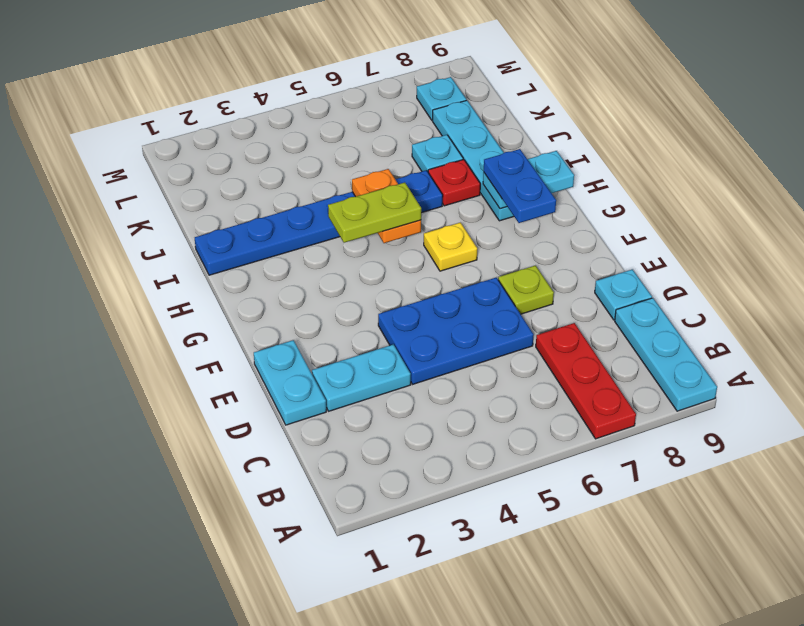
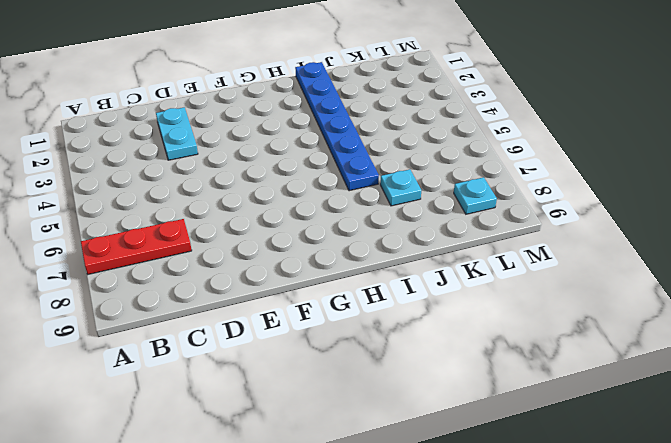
none -> cyan 1x3 plate [615,298,717,411]
none -> cyan 1x2 plate [254,340,326,425]
none -> blue 2x3 plate [378,278,534,384]

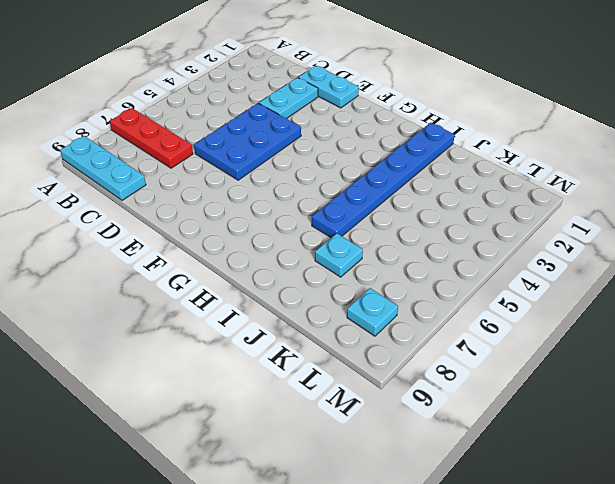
none -> cyan 1x1 plate [595,269,652,320]
none -> lime 1x1 plate [498,266,554,314]
none -> yellow 1x1 plate [424,223,477,271]

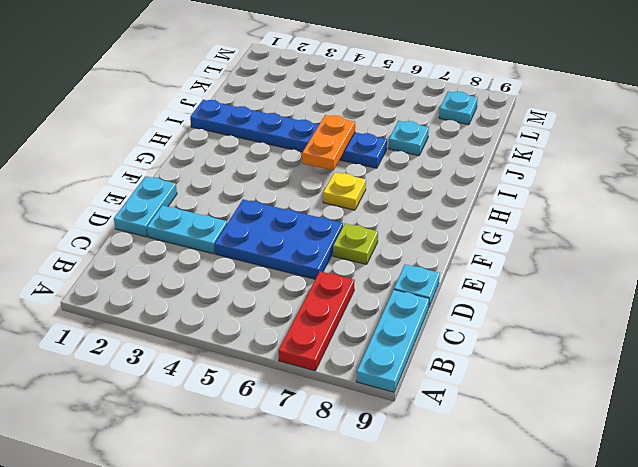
none -> cyan 1x4 plate [433,100,514,221]
none -> red 1x1 plate [428,159,480,206]
none -> cyan 1x2 plate [483,151,574,209]

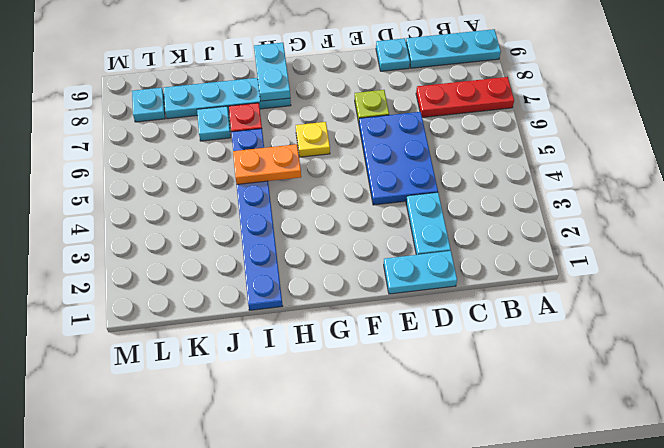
none -> blue 1x2 plate [484,149,556,223]
none -> lime 1x2 plate [328,183,421,243]

